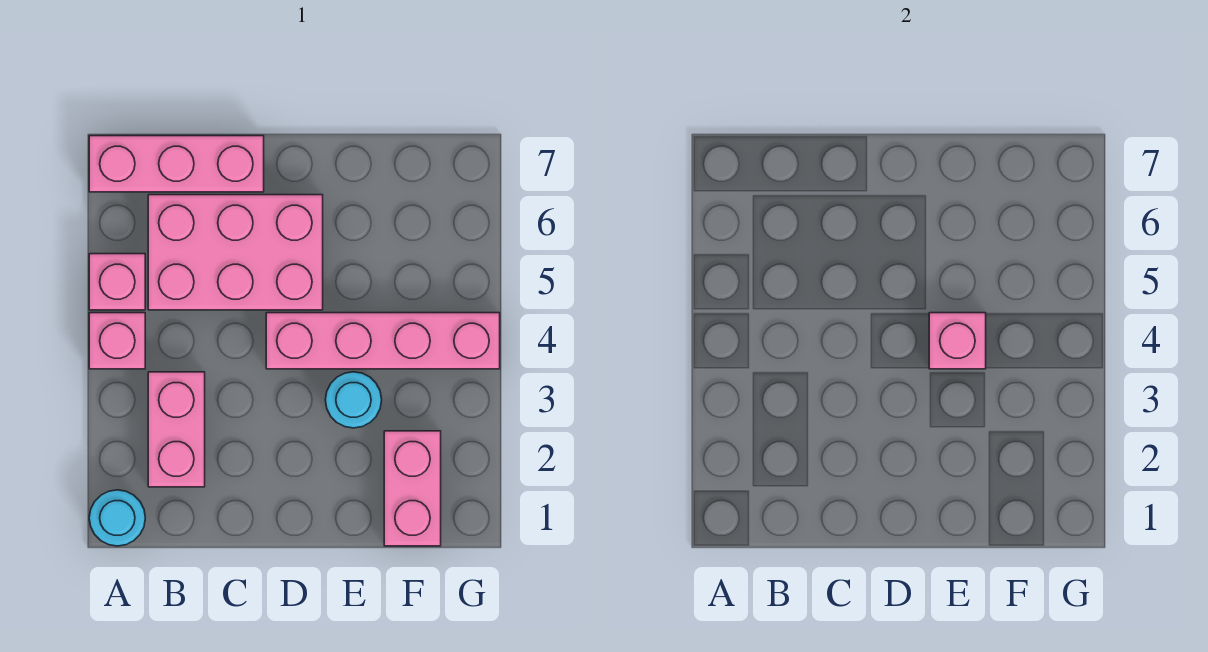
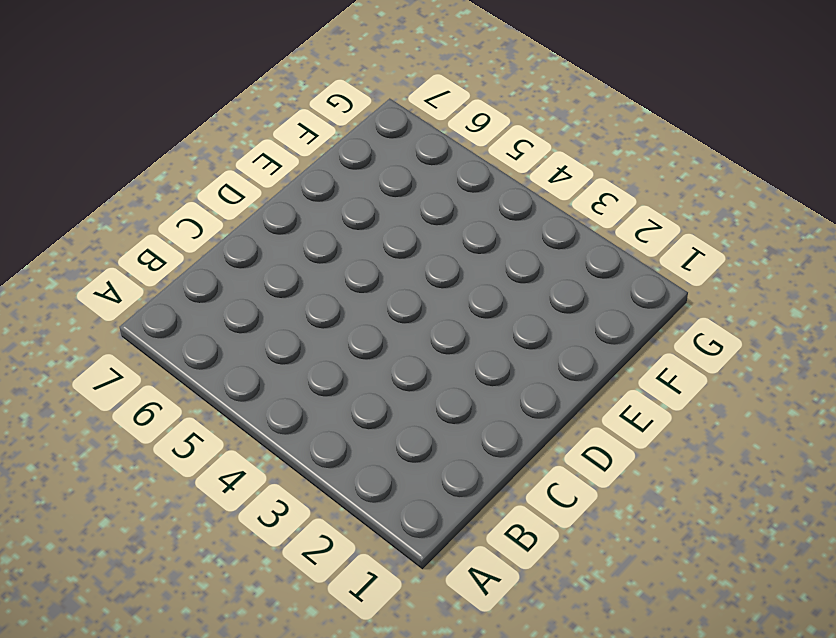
none -> cyan 1x1 round brick [89,490,145,546]
none -> pink 1x1 brick [89,313,145,369]

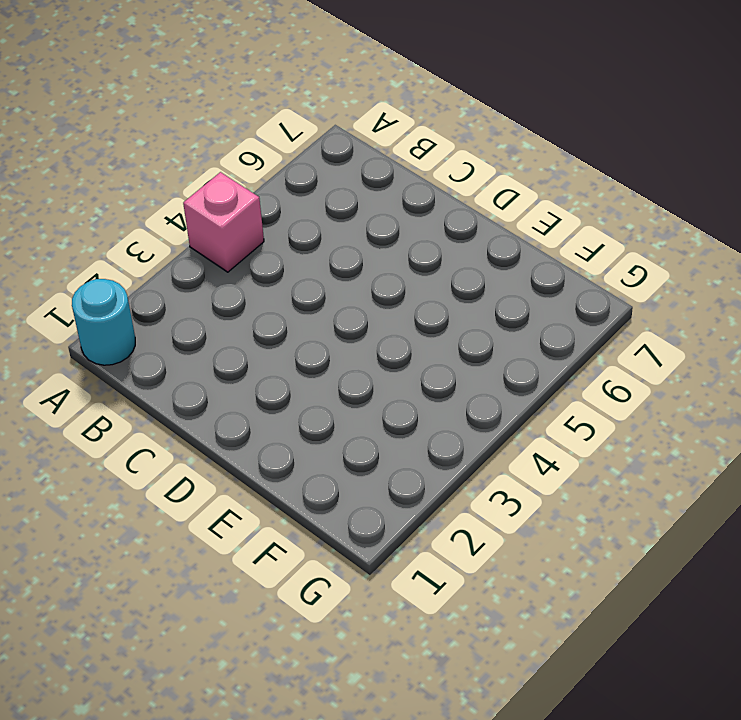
none -> pink 1x1 brick [89,254,145,310]
none -> pink 1x3 brick [89,136,264,192]

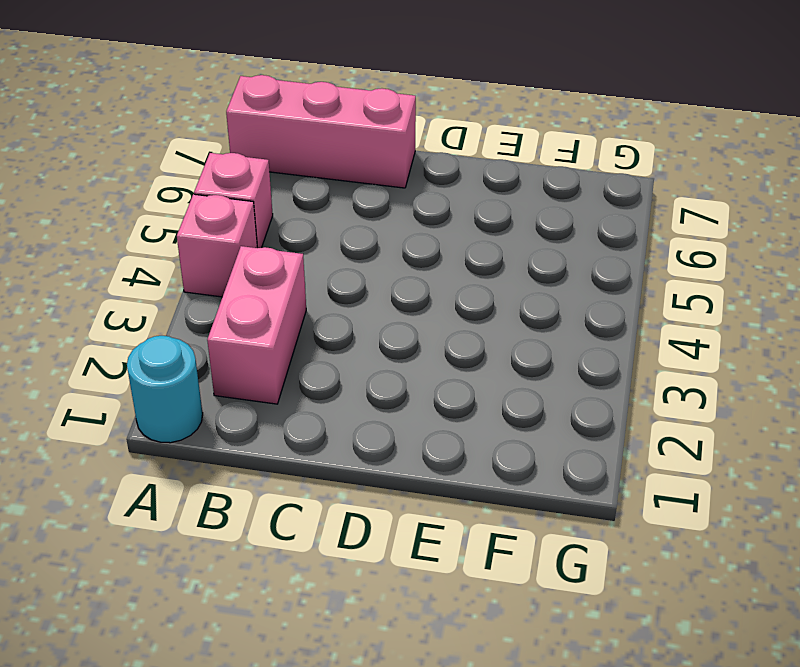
none -> pink 2x3 brick [148,195,323,310]
none -> pink 1x4 brick [266,313,500,369]

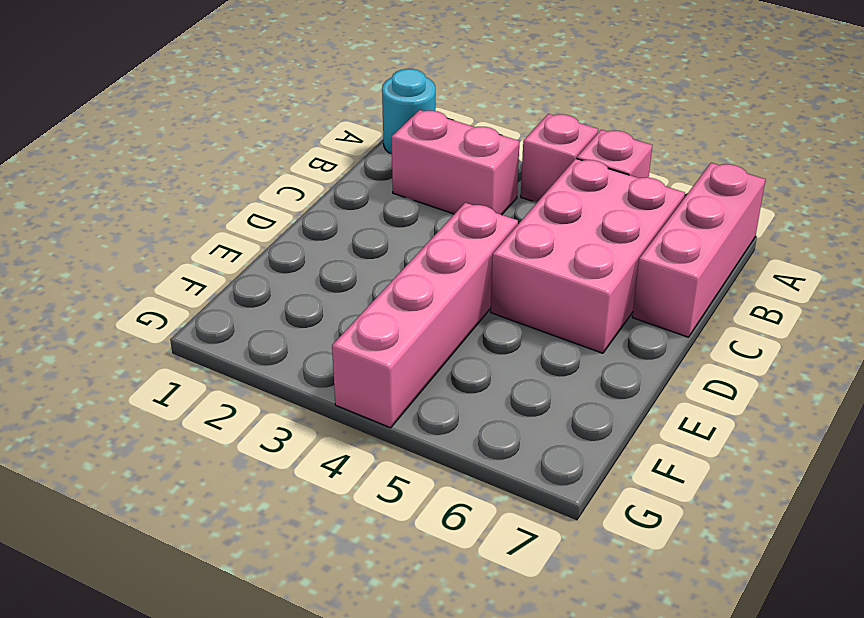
none -> cyan 1x1 round brick [325,372,382,428]
none -> pink 1x2 brick [384,431,441,546]

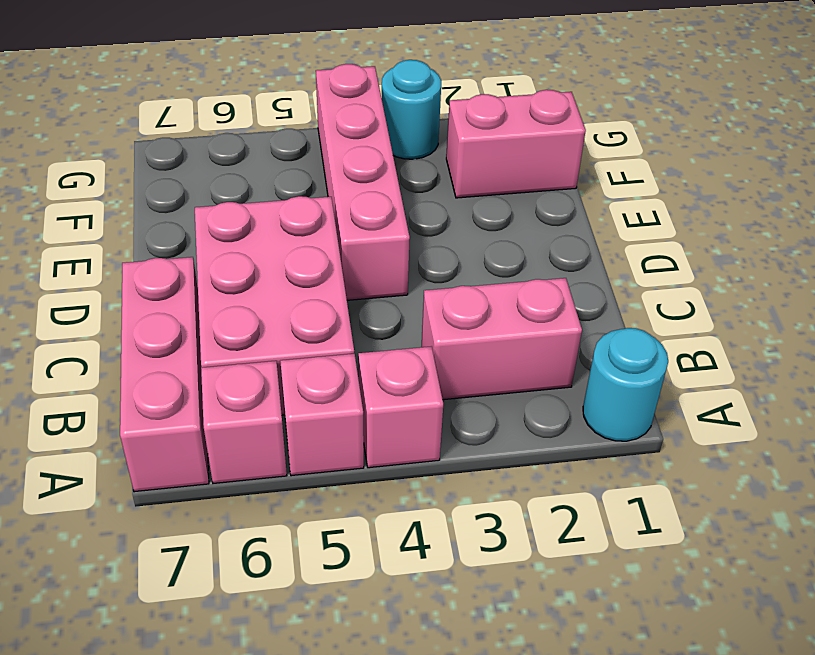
pink 1x1 brick [201,361,287,483] -> pink 1x1 brick moved to [929,313,986,369]
cyan 1x1 round brick [382,60,441,159] -> cyan 1x1 round brick moved to [325,372,382,428]

